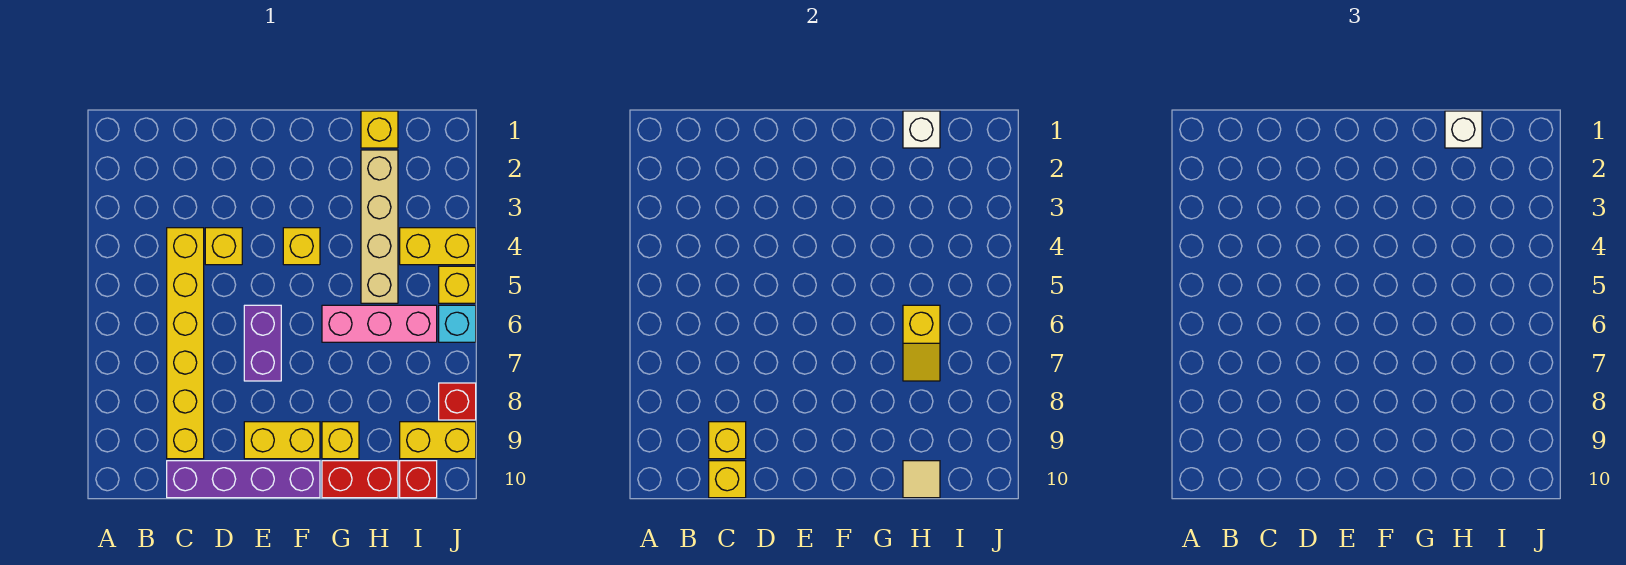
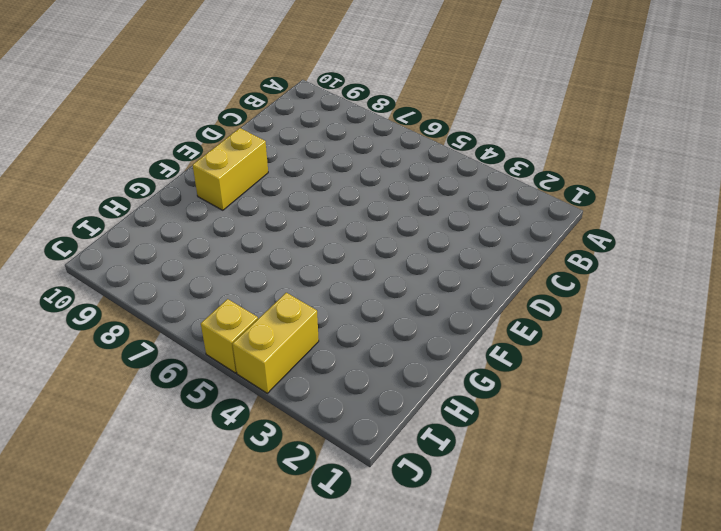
none -> yellow 1x6 brick [167,228,204,459]
none -> purple 1x4 brick [167,461,320,498]
none -> yellow 1x1 brick [205,228,242,265]

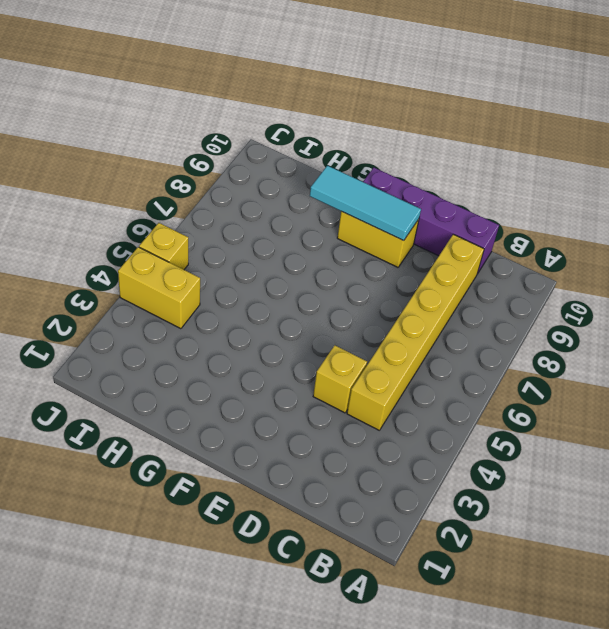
cyan 1x3 tile [310,166,421,241] -> none
none -> purple 1x2 brick [244,305,281,381]
none -> yellow 1x1 brick [283,228,320,265]
none -> pink 1x3 brick [322,305,437,342]

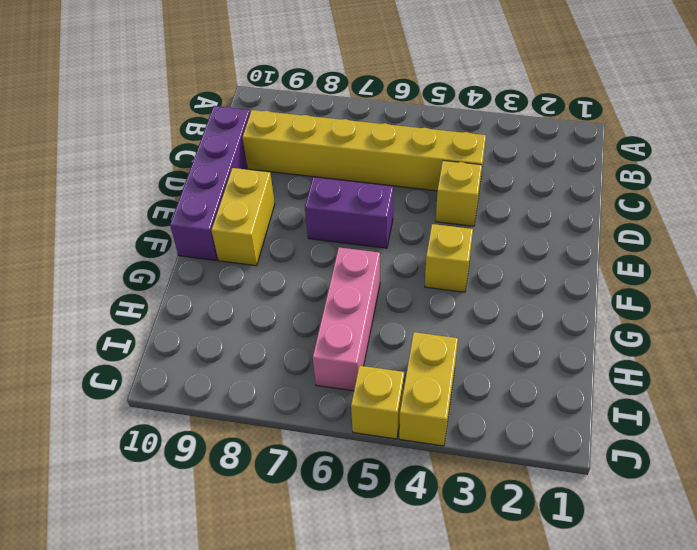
none -> yellow 1x1 brick [322,422,359,459]
none -> red 1x2 brick [322,461,398,498]
none -> yellow 1x1 brick [361,111,398,148]

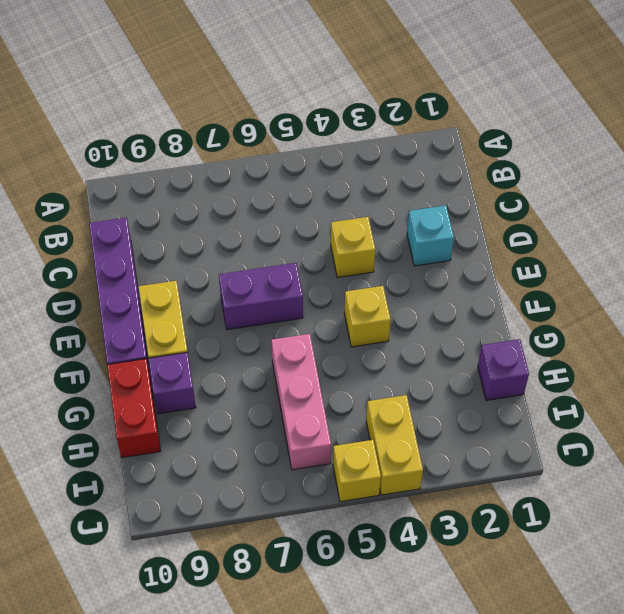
cyan 1x1 brick [407,205,454,266] -> cyan 1x1 brick moved to [439,305,476,342]
purple 1x1 brick [149,352,196,414] -> yellow 1x1 brick [322,422,359,459]
purple 1x1 brick [478,339,529,401] -> yellow 1x1 brick [361,111,398,148]
none -> yellow 1x6 brick [167,228,204,459]
none -> tan 1x4 brick [361,150,398,303]
none -> yellow 1x2 brick [400,422,476,459]

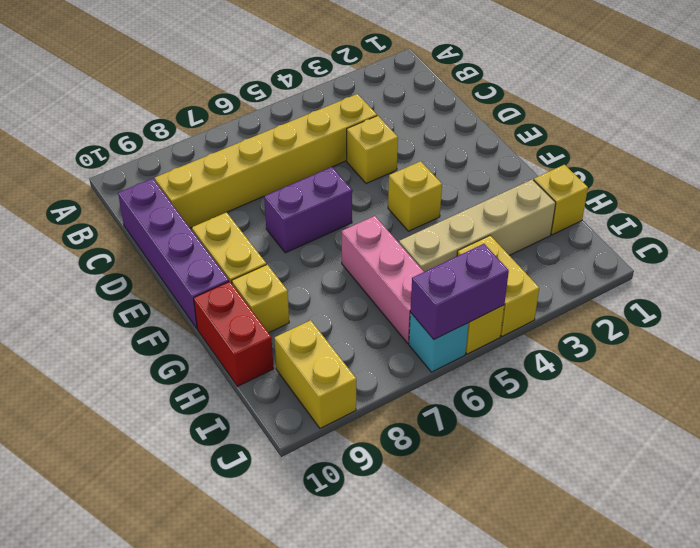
purple 1x2 brick [410,244,509,340] -> none
none -> red 1x1 brick [400,461,437,498]
none -> red 1x1 brick [439,383,476,420]
none -> yellow 1x1 brick [709,422,746,459]

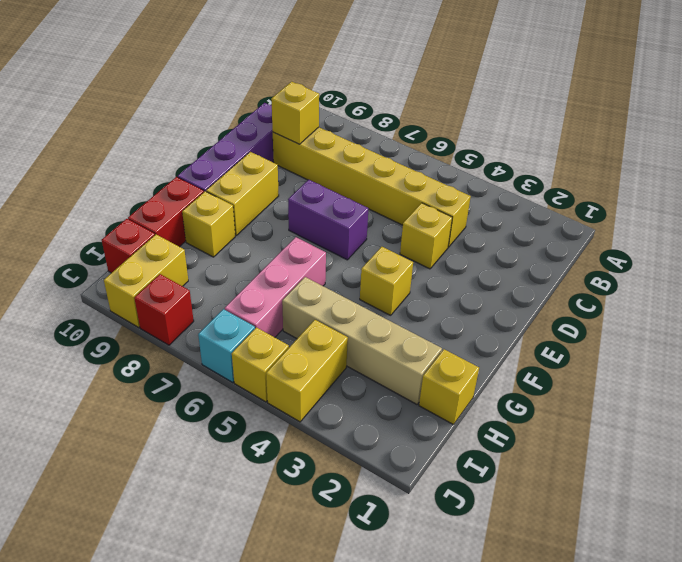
none -> yellow 1x1 brick [709,461,746,498]
none -> white 1x1 brick [903,111,940,148]
none -> yellow 1x2 slope [903,305,940,381]

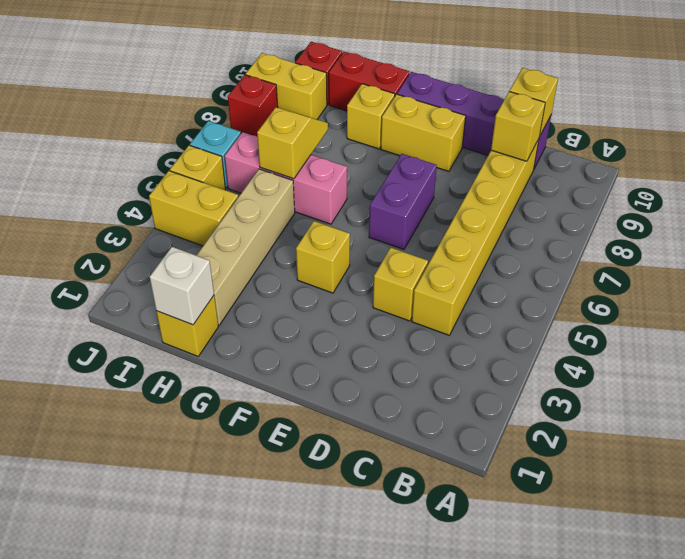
none -> tan 1x1 tile [903,461,940,498]
none -> white 1x1 brick [1445,111,1482,148]

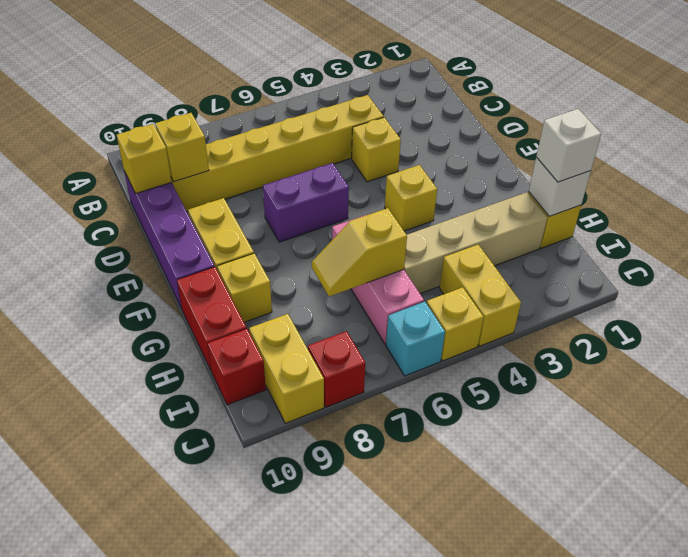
none -> tan 1x1 tile [903,461,940,498]

